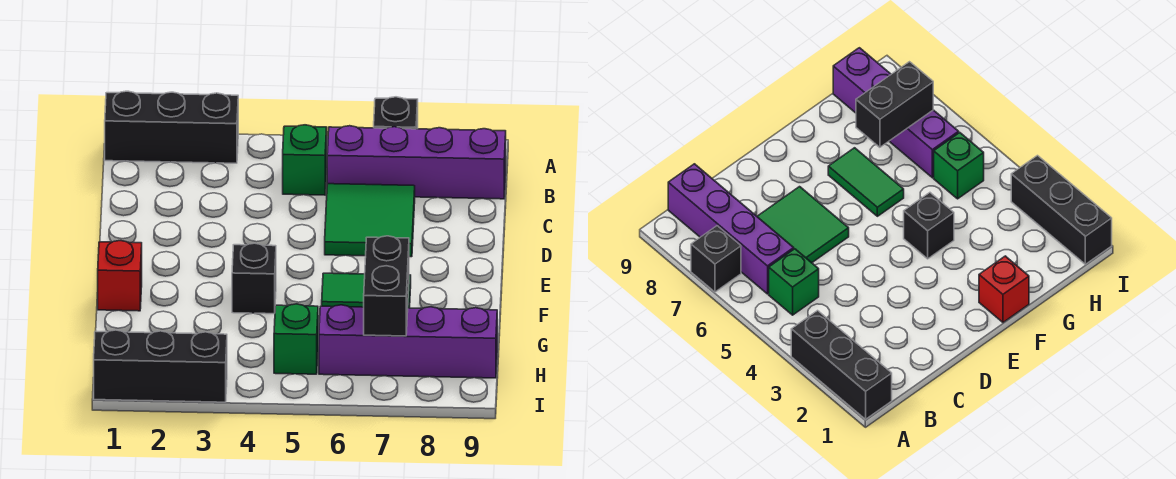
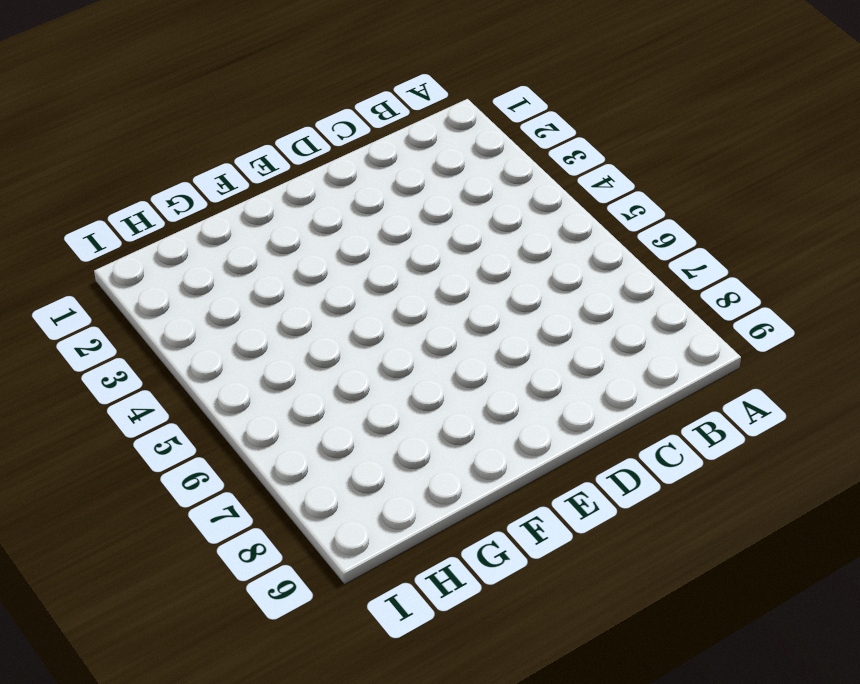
none -> black 1x3 brick [105,91,238,163]
none -> black 1x1 brick [374,97,418,129]
none -> green 1x1 brick [283,125,327,195]

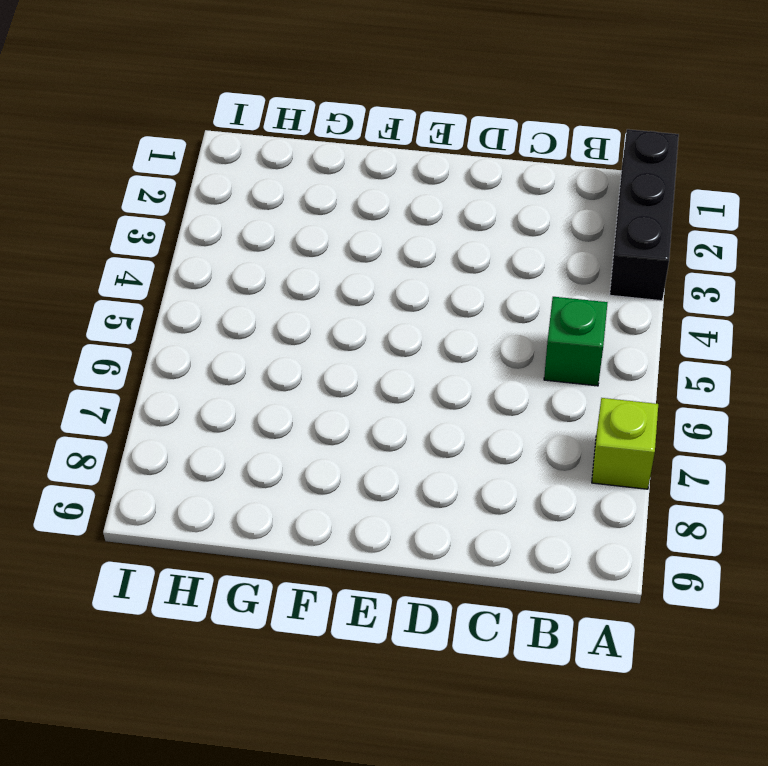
lime 1x1 brick [592,398,658,489] -> black 1x1 brick [374,97,418,129]
none -> purple 1x4 brick [327,126,506,199]
none -> green 2x2 tile [325,184,415,257]
none -> red 1x1 brick [98,241,142,311]

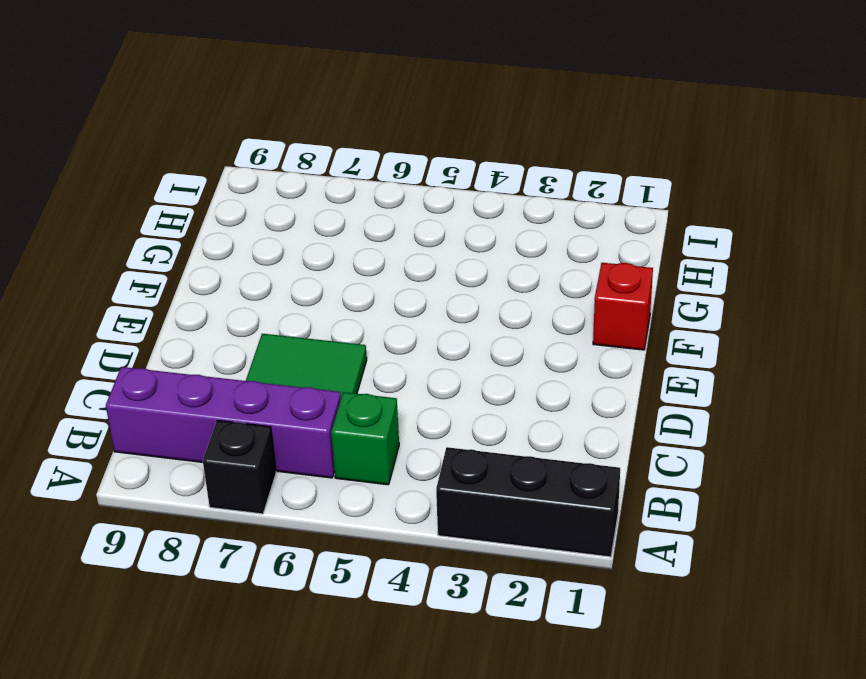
none -> black 1x1 brick [232,243,276,314]
none -> green 1x2 tile [322,273,411,308]
none -> green 1x1 brick [274,304,318,374]

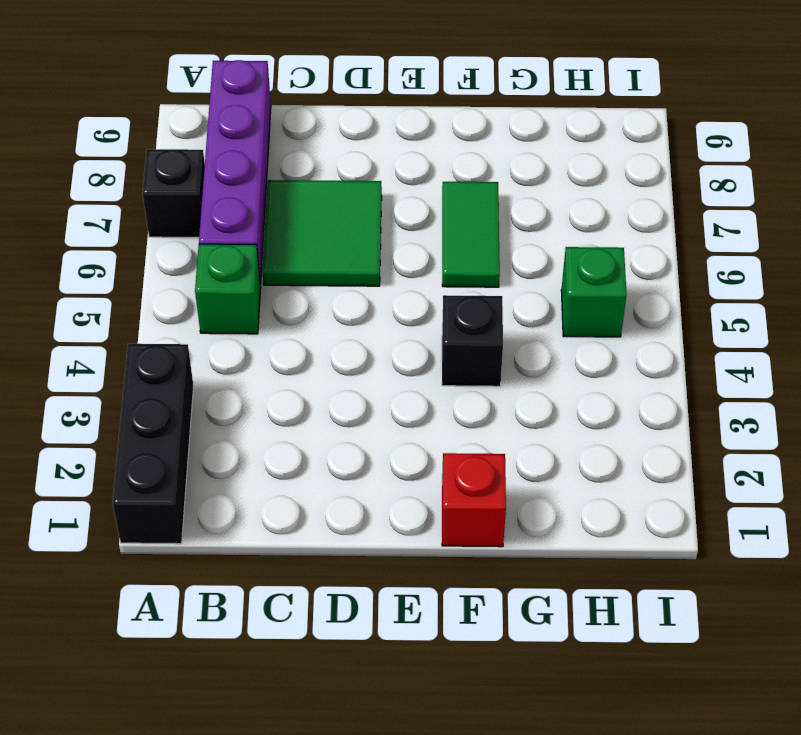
none -> purple 1x4 brick [319,305,497,378]
none -> black 1x3 brick [94,330,227,402]
none -> black 1x2 brick [364,236,409,336]

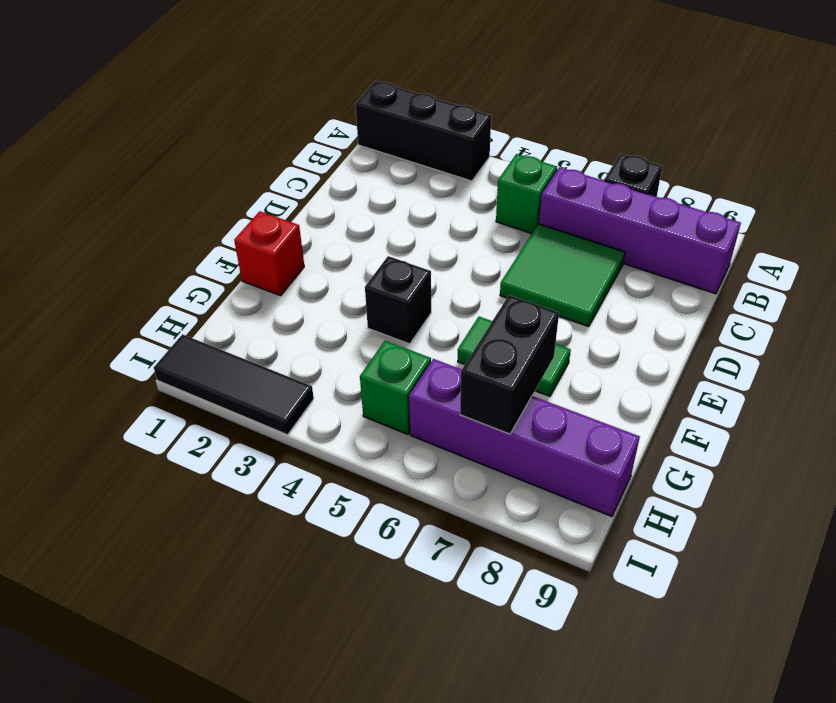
black 1x3 tile [154,334,314,435] -> black 1x3 brick [94,330,227,402]

